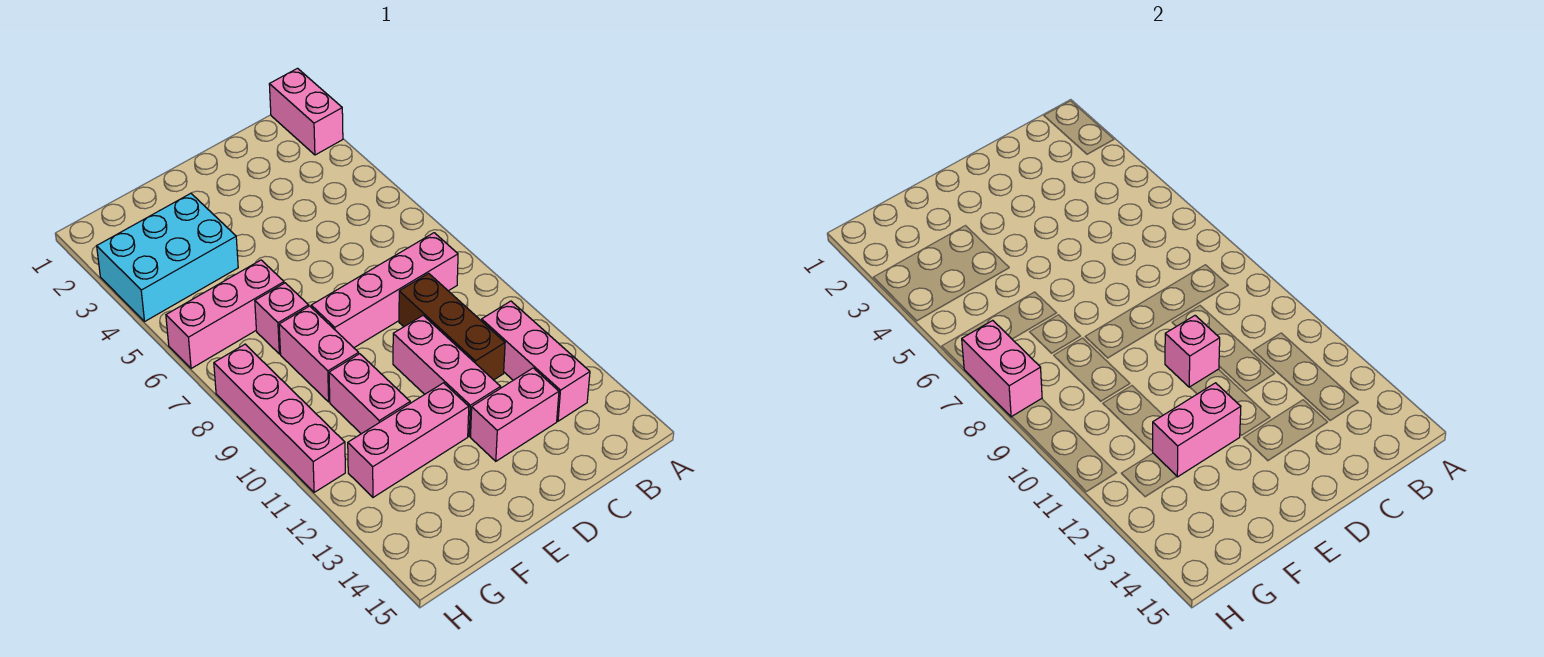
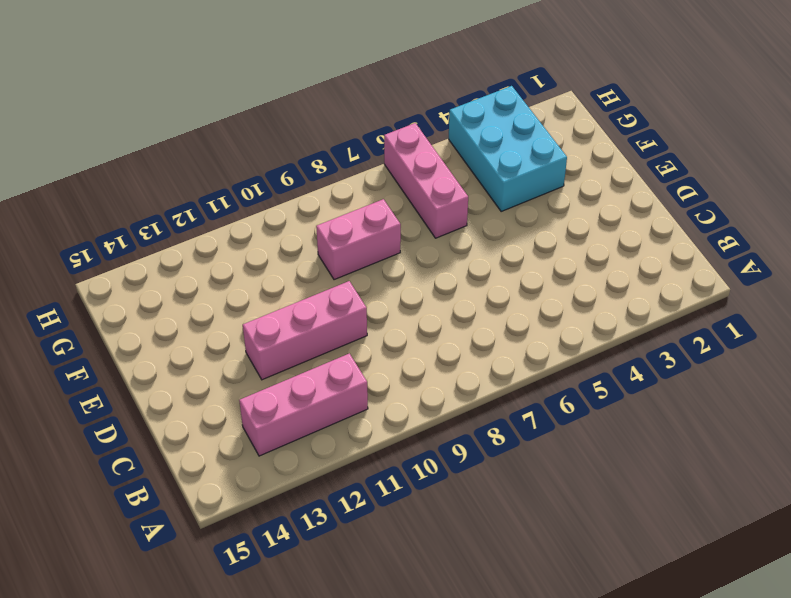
none -> pink 1x2 brick [269,68,343,155]
none -> pink 1x4 brick [311,233,458,348]
none -> brown 1x3 brick [399,273,505,380]

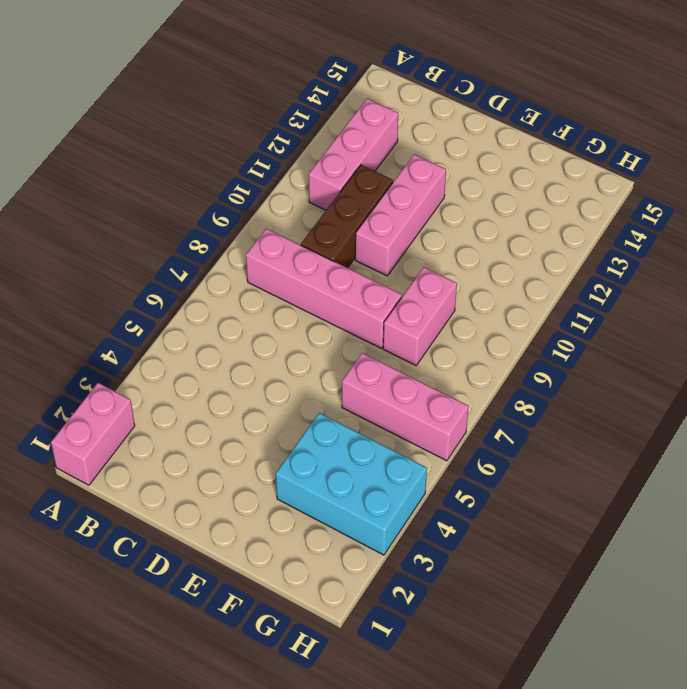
none -> pink 1x2 brick [470,368,559,461]
none -> pink 1x3 brick [348,383,469,497]
none -> pink 1x1 brick [255,283,309,354]

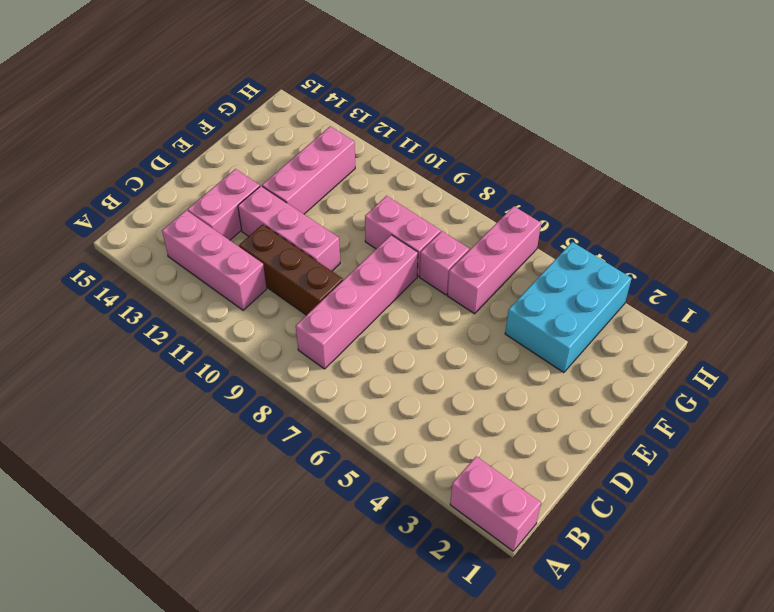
none -> pink 1x2 brick [329,354,410,434]
none -> pink 1x4 brick [214,344,345,492]
none -> pink 1x1 brick [1165,316,1220,387]

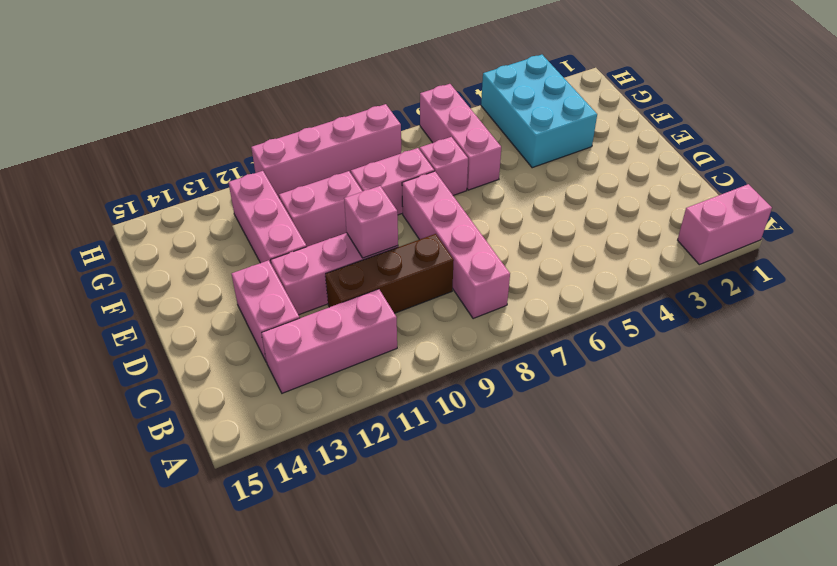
none -> pink 1x2 brick [1153,383,1241,477]
none -> pink 1x2 brick [962,320,1042,417]

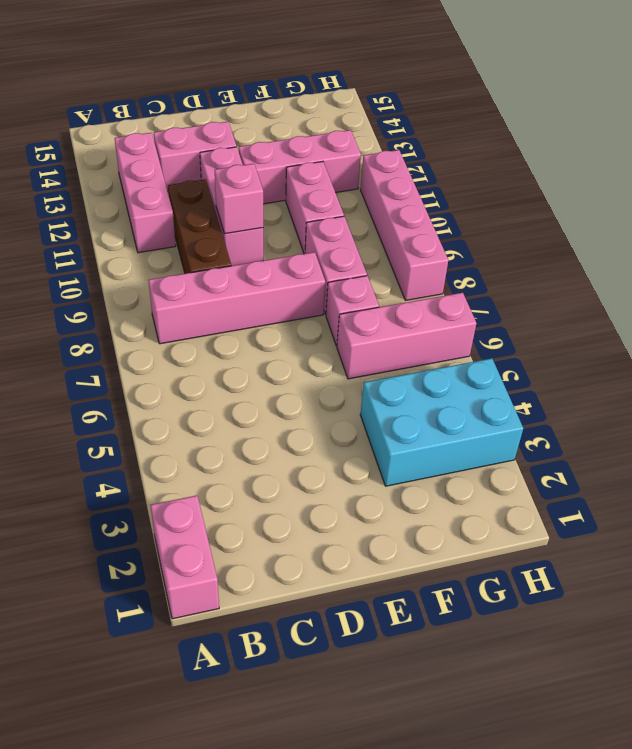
none -> pink 1x2 brick [1153,383,1241,477]
none -> pink 1x2 brick [962,320,1042,417]

